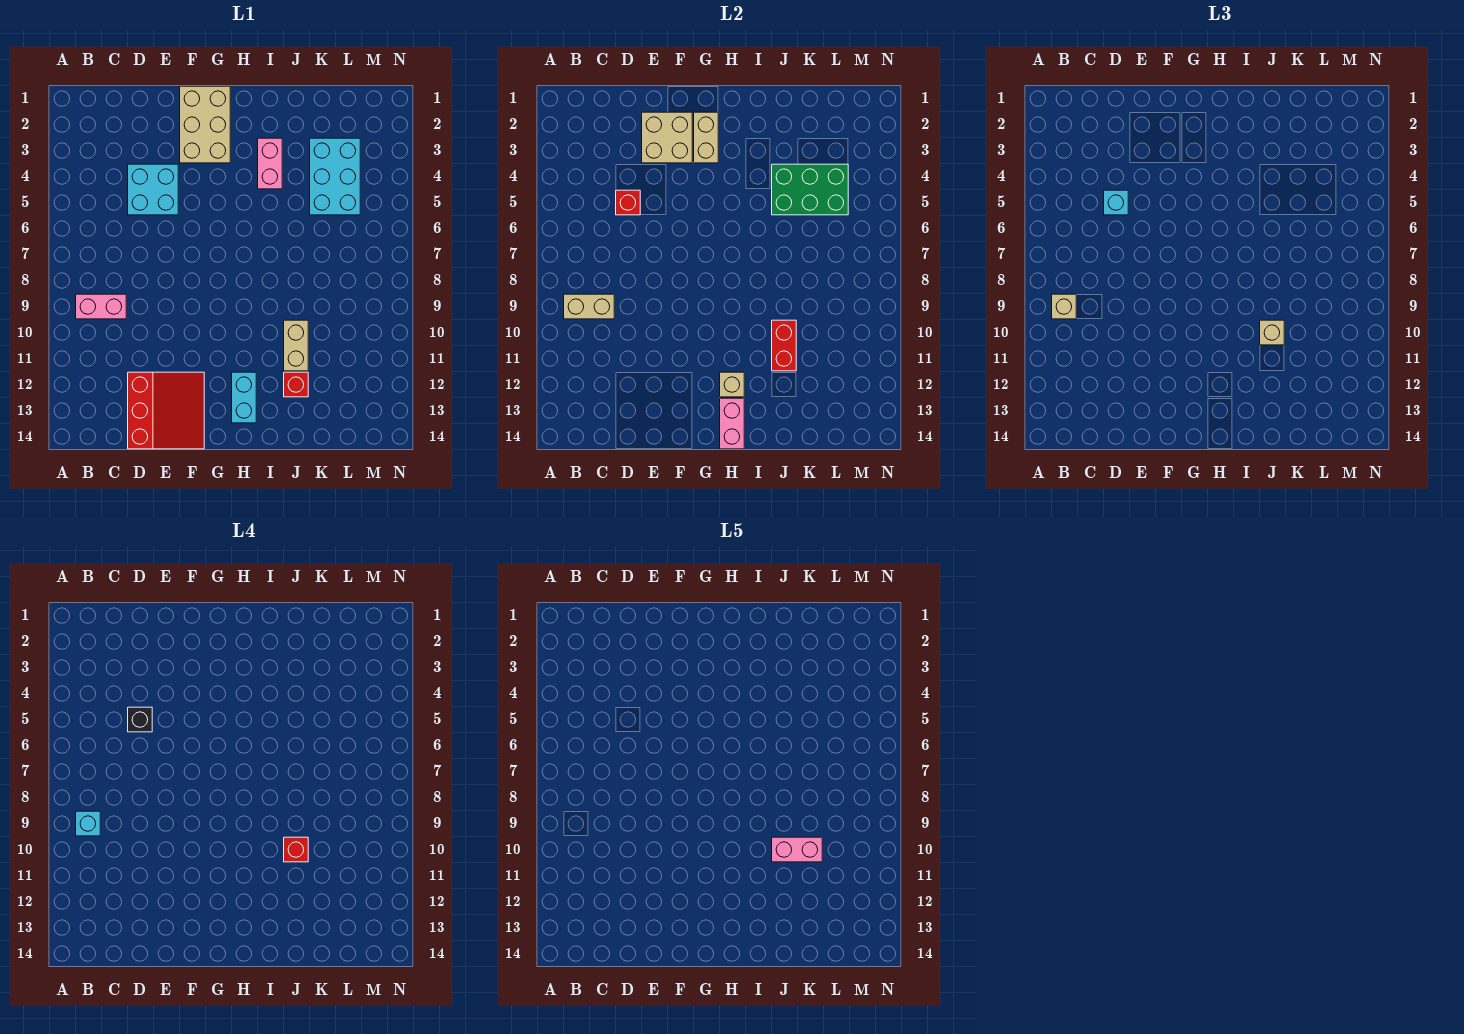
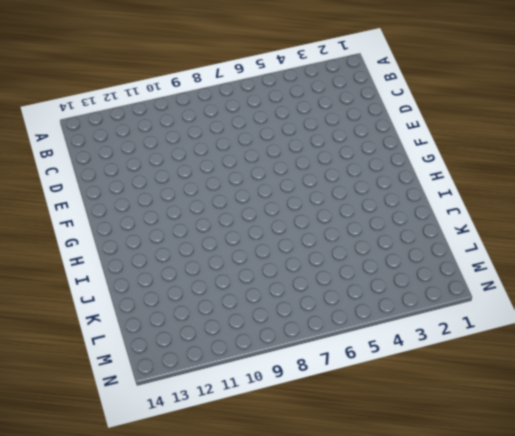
none -> pink 1x2 brick [76,294,126,319]
none -> cyan 2x2 brick [128,164,178,215]
none -> red 3x3 slope [128,372,204,449]

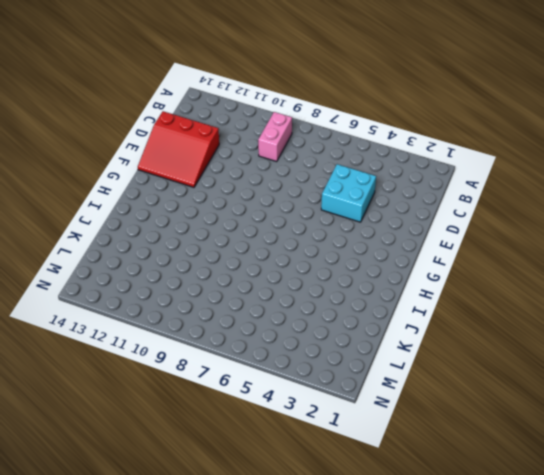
none -> tan 2x3 brick [180,86,230,163]
none -> cyan 1x2 brick [232,372,256,423]
none -> pink 1x2 brick [258,138,282,189]

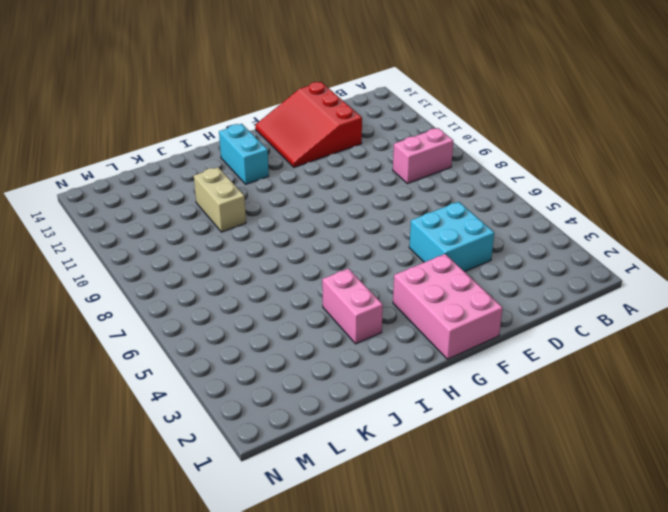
pink 2x3 brick [393,254,503,359] -> tan 2x3 brick [180,86,230,163]
none -> red 1x1 brick [284,372,308,397]
none -> cyan 2x3 brick [310,138,360,215]
none -> tan 1x2 brick [564,294,614,319]

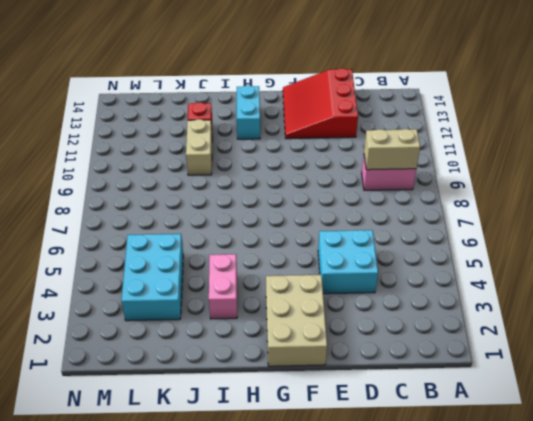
none -> red 1x1 brick [616,190,640,215]
none -> tan 2x2 brick [642,112,692,163]
none -> tan 1x2 brick [694,112,718,163]

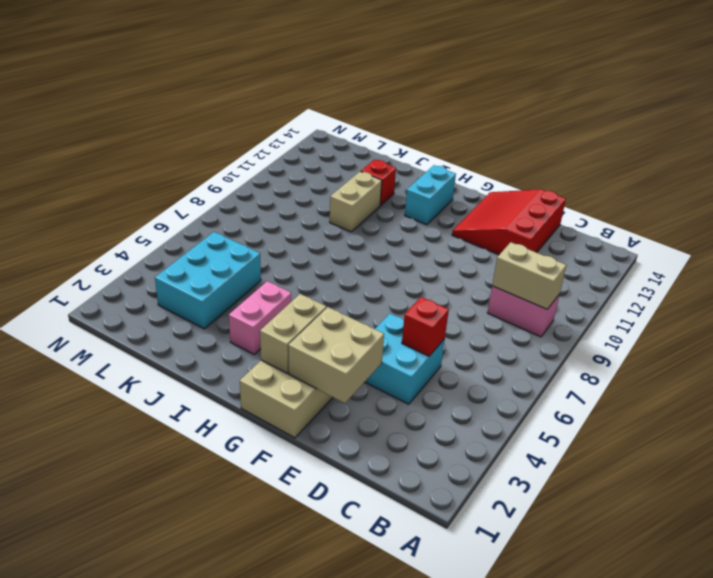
none -> tan 1x1 brick [720,372,744,397]
none -> pink 1x2 brick [720,398,744,449]
none -> green 2x3 brick [772,164,848,215]

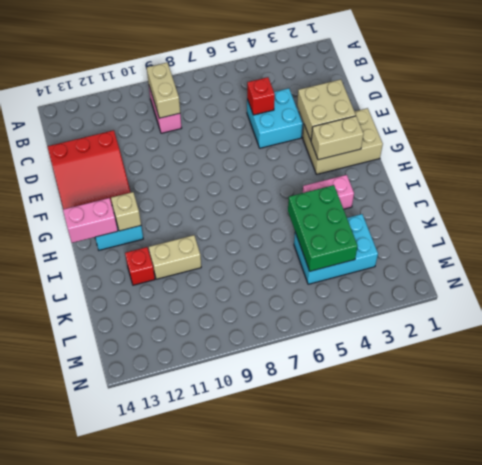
none -> red 1x2 brick [772,320,796,371]
none -> tan 1x1 brick [1052,294,1076,319]
none -> cyan 1x1 brick [1104,190,1128,215]

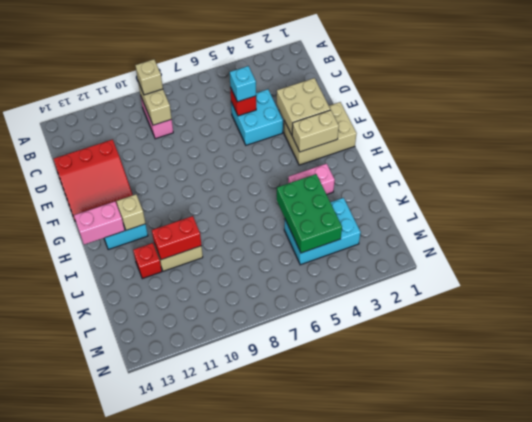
none -> tan 1x1 brick [1260,320,1284,345]
none -> cyan 1x1 brick [76,811,100,836]
none -> black 1x1 brick [128,707,152,732]

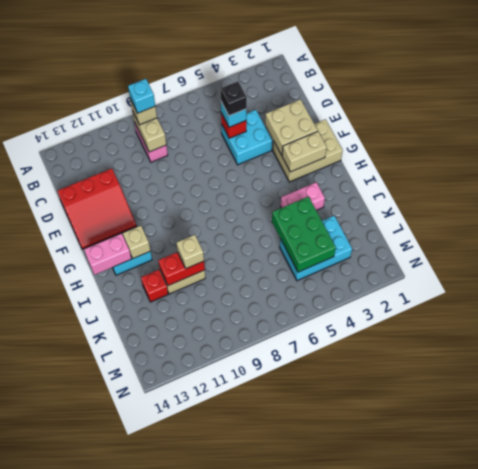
none -> red 1x1 brick [284,837,308,862]
none -> pink 1x2 brick [772,837,822,862]

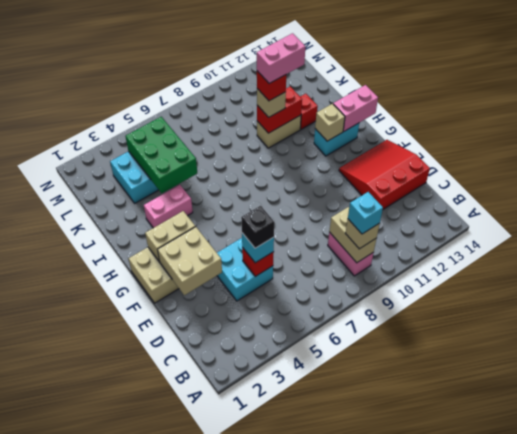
pink 1x2 brick [257,33,305,83] -> pink 1x2 brick turned to [772,837,822,862]

